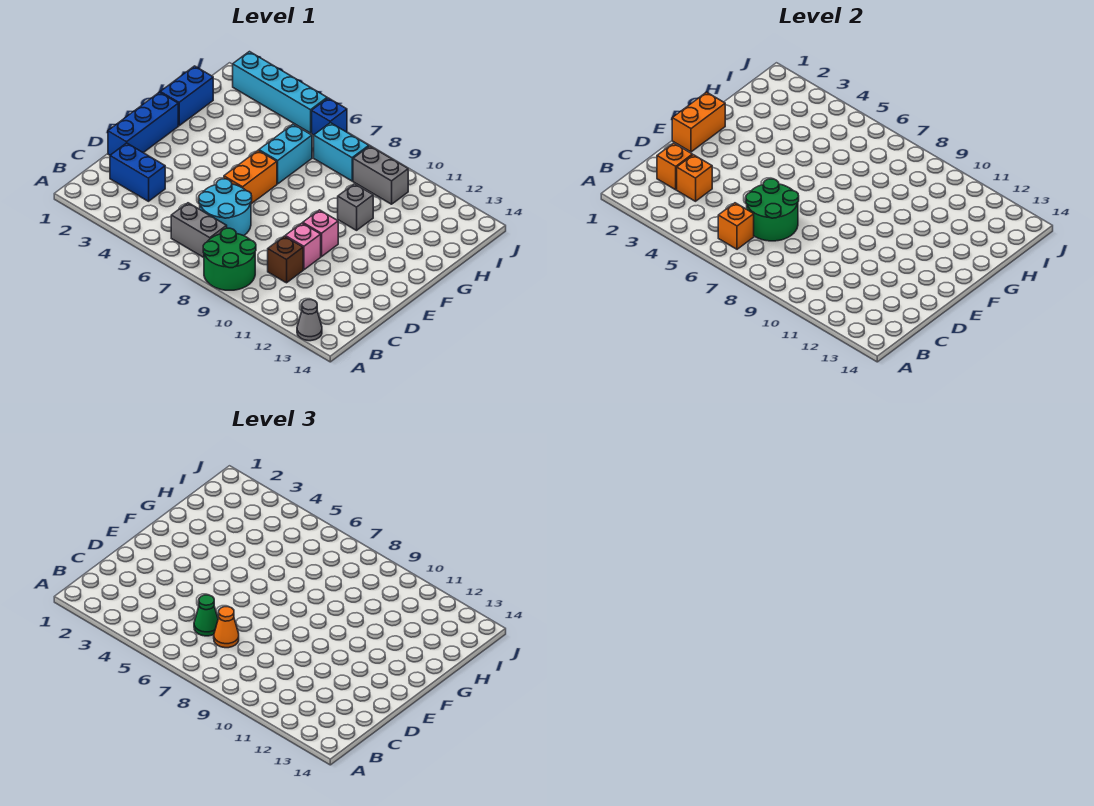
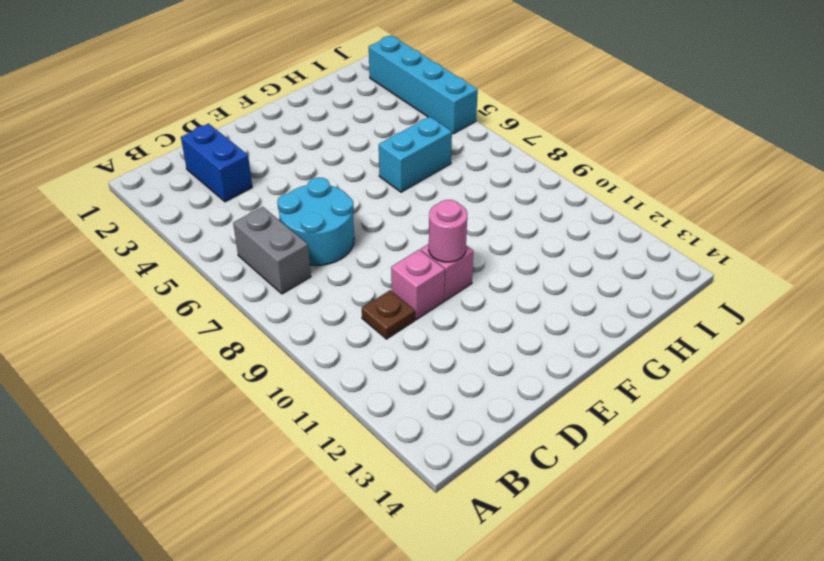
brown 1x1 plate [362,290,415,339] -> brown 1x1 brick [268,236,303,283]
pink 1x1 round brick [429,200,467,262] -> none
none -> green 2x2 round brick [203,228,256,290]
none -> grey 1x1 cone [297,300,322,341]
none -> blue 1x3 brick [108,92,178,155]

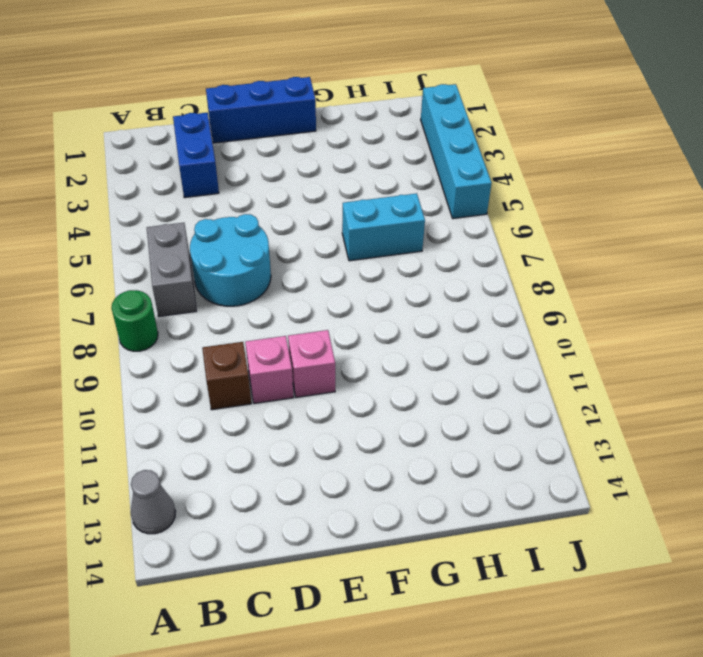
green 1x1 round brick [112,290,158,351] -> green 2x2 round brick [203,228,256,290]
none -> orange 1x2 brick [224,150,277,204]
none -> blue 1x2 brick [160,66,213,126]
none -> grey 1x1 brick [338,184,373,230]

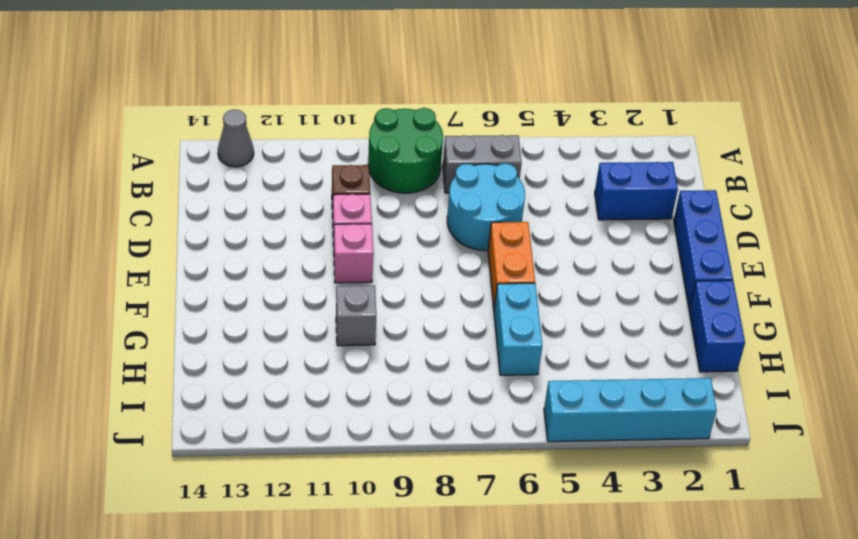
none -> cyan 1x2 brick [314,123,369,181]
none -> grey 1x2 brick [353,146,408,204]
none -> blue 1x1 brick [312,98,347,135]

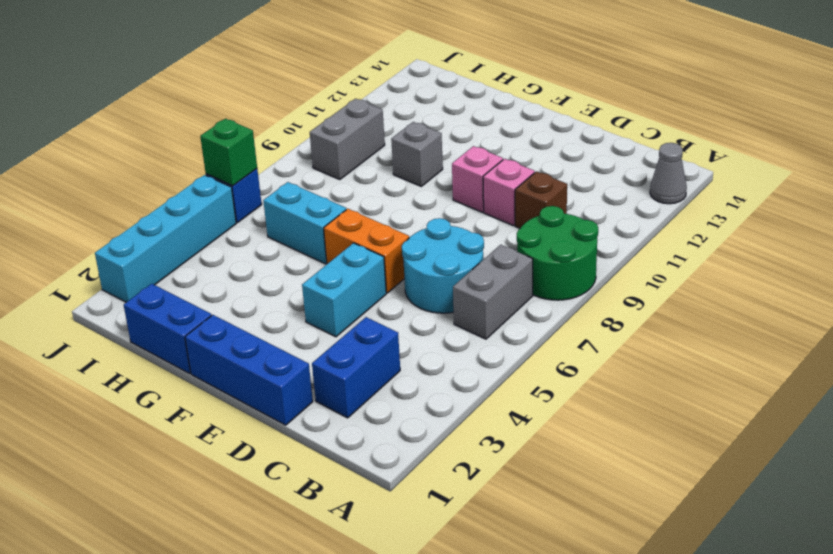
cyan 1x2 brick [302,243,386,337] -> cyan 1x2 brick moved to [314,123,369,181]
green 1x1 brick [200,119,257,186] -> none
none -> orange 1x1 brick [718,203,754,249]
none -> orange 1x1 brick [657,143,692,190]
none -> orange 1x1 brick [677,155,712,201]

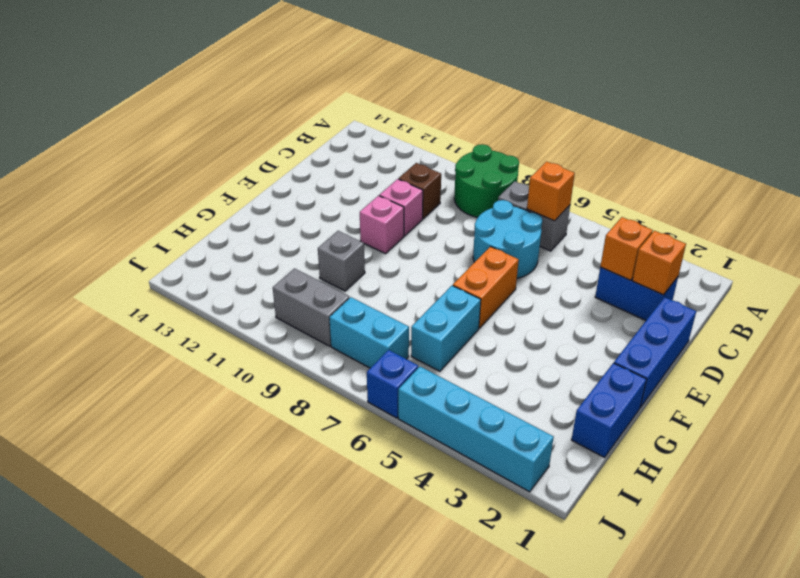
none -> grey 1x1 cone [297,300,322,341]
none -> green 2x2 round brick [746,179,799,241]
none -> orange 1x2 brick [672,92,725,152]

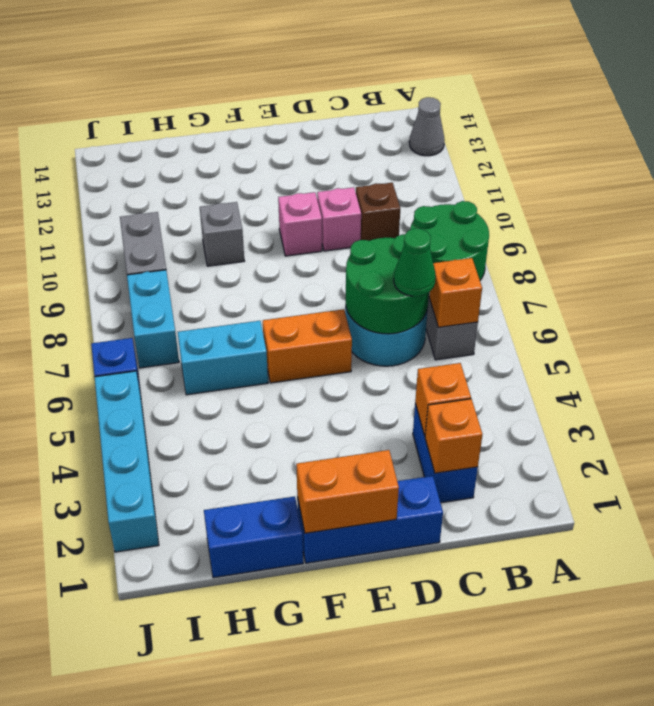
none -> orange 1x1 cone [214,607,239,648]

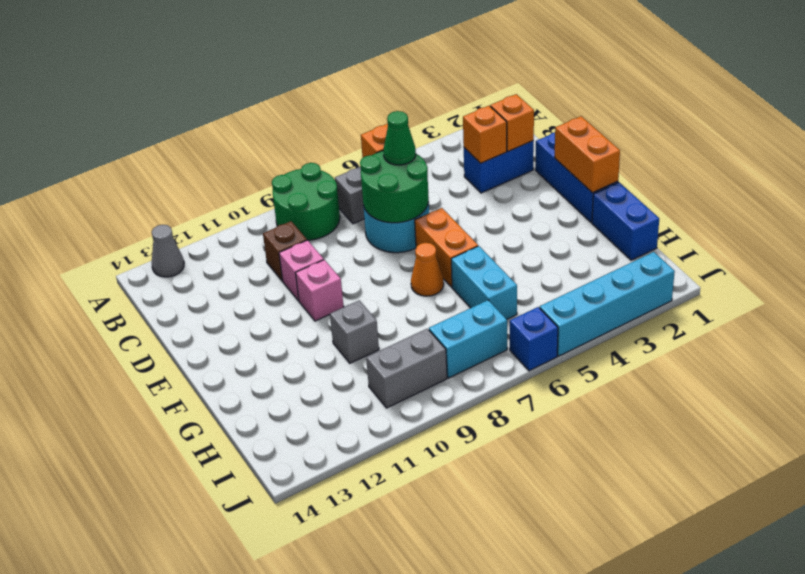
orange 1x1 cone [411,243,444,296] -> orange 1x1 cone moved to [214,607,239,648]

